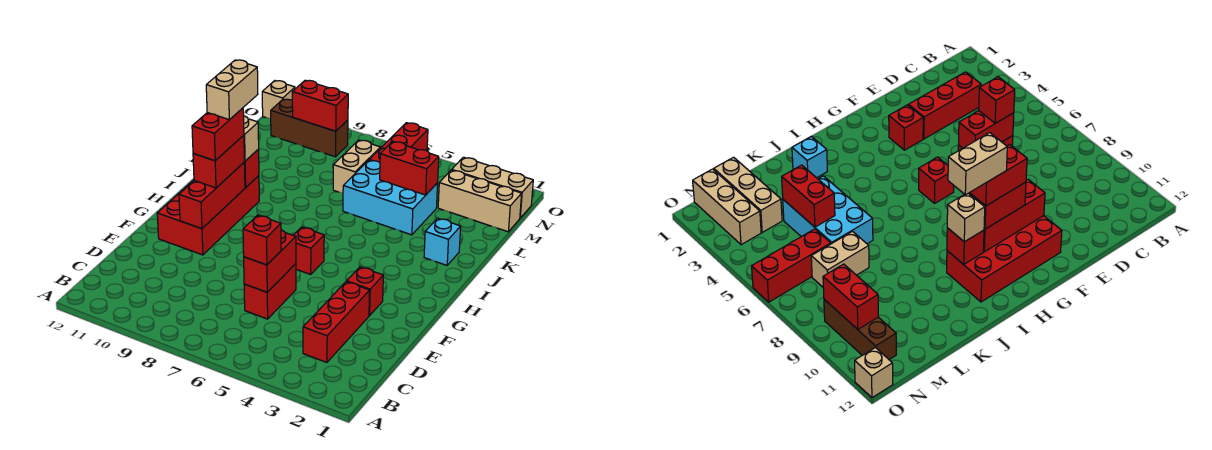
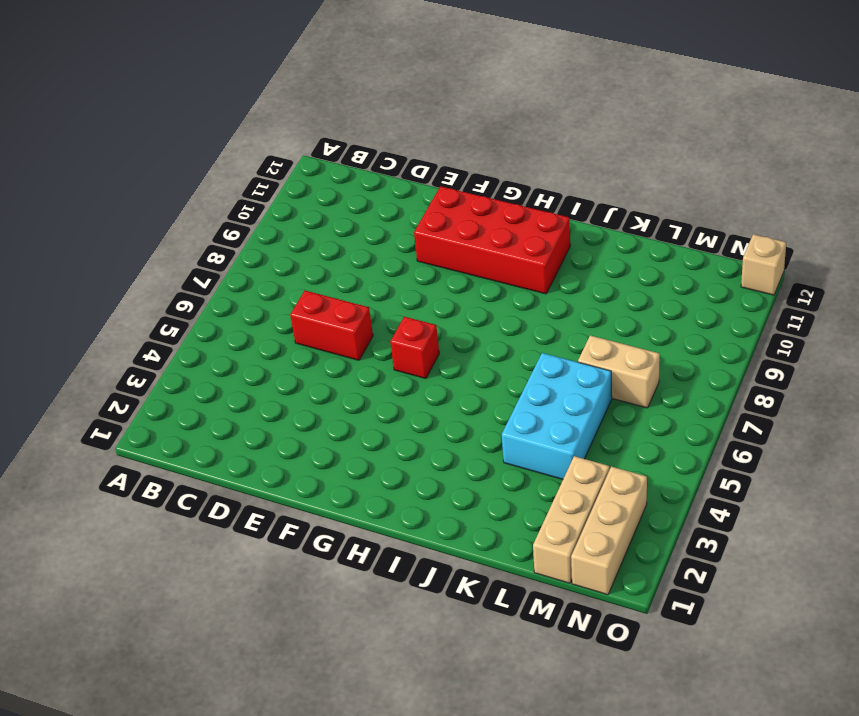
none -> red 1x3 brick [303,282,370,363]
none -> red 1x1 brick [347,267,383,316]
none -> cyan 1x1 brick [424,218,461,265]

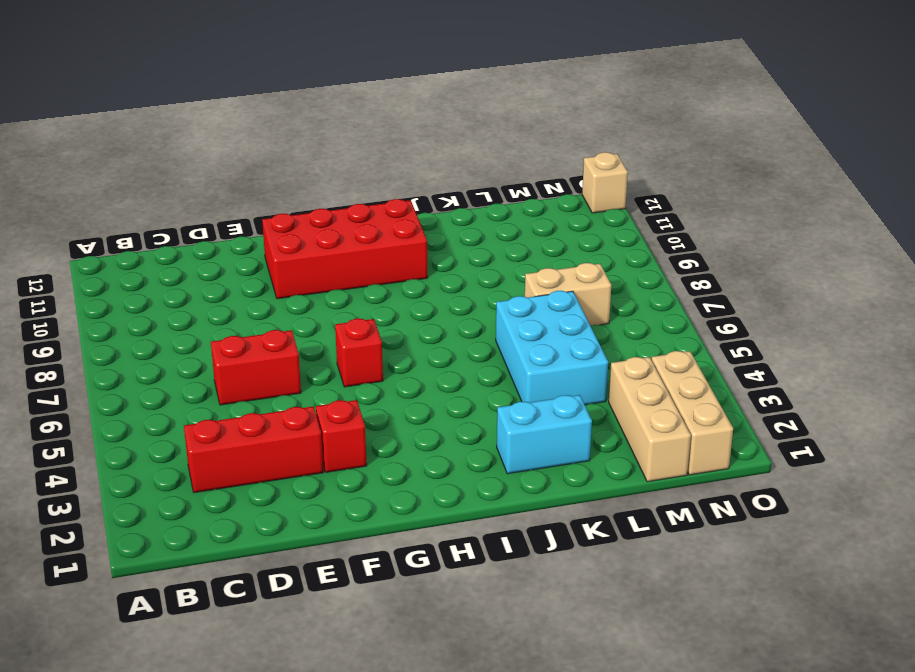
cyan 1x2 brick [497,395,592,474] -> cyan 1x1 brick [424,218,461,265]
none -> red 1x3 brick [370,123,428,162]
none -> brown 1x3 brick [271,99,348,157]
none -> red 1x2 brick [244,230,296,292]

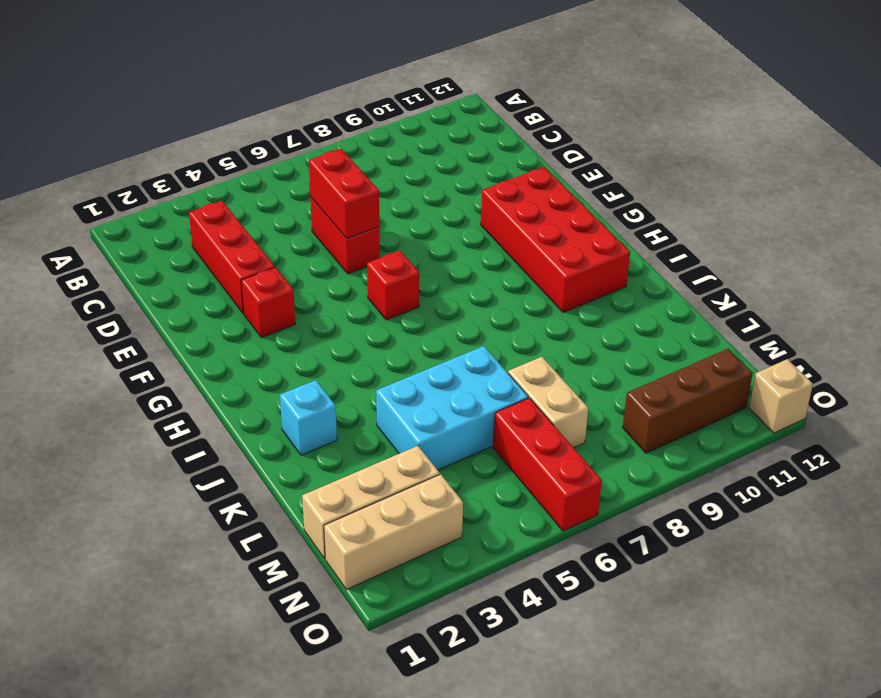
none -> red 1x3 brick [179,163,245,229]
none -> red 1x1 brick [244,149,259,188]
none -> red 1x2 brick [380,141,439,195]

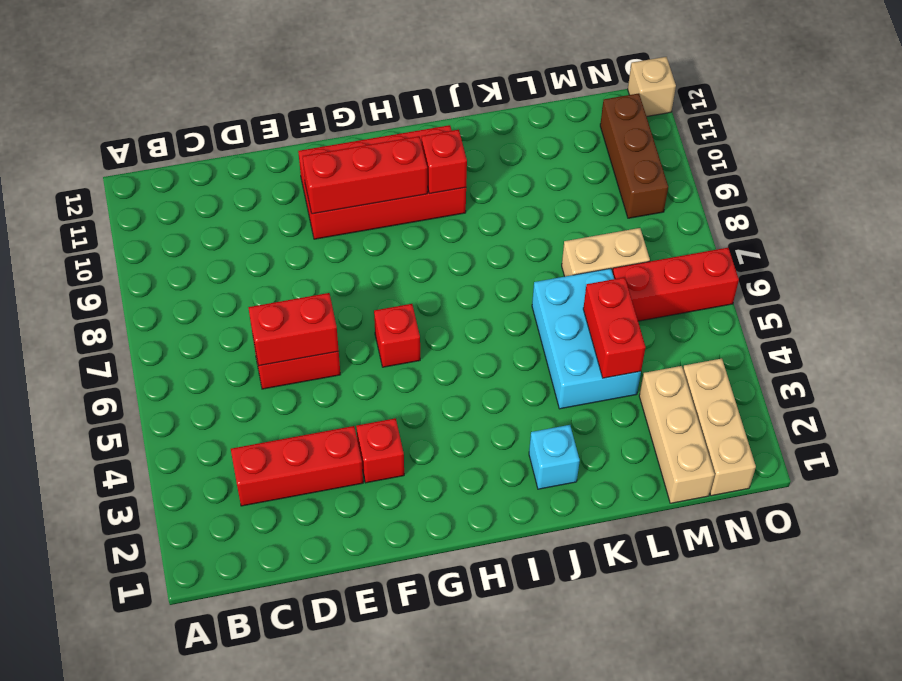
none -> red 1x2 brick [292,80,348,131]
none -> red 1x1 brick [243,215,281,265]
none -> red 1x2 brick [193,135,244,188]

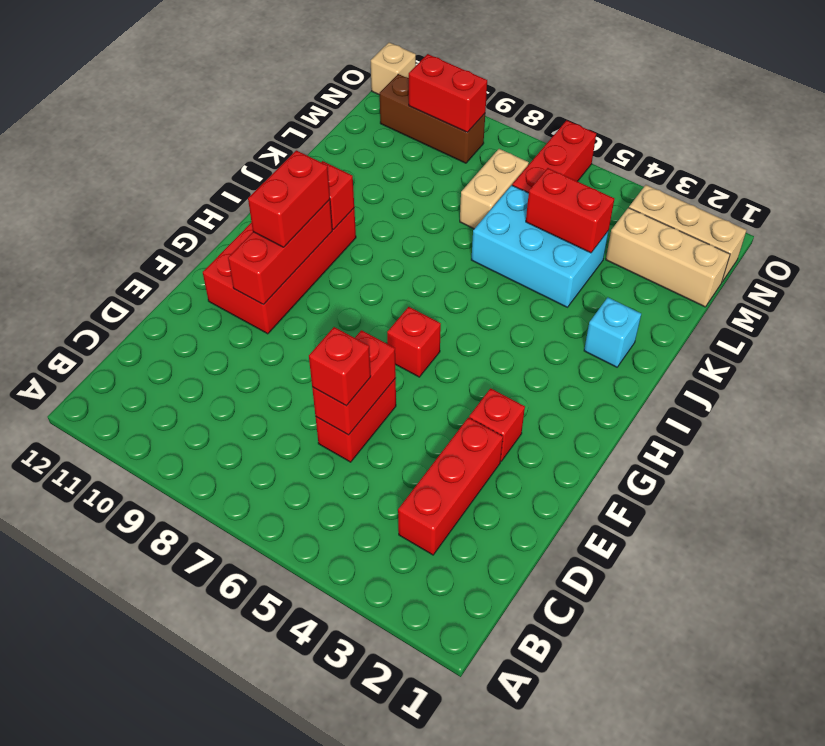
none -> tan 1x1 brick [244,116,259,161]
none -> red 1x2 brick [192,108,244,161]
none -> tan 1x2 brick [206,60,258,120]

